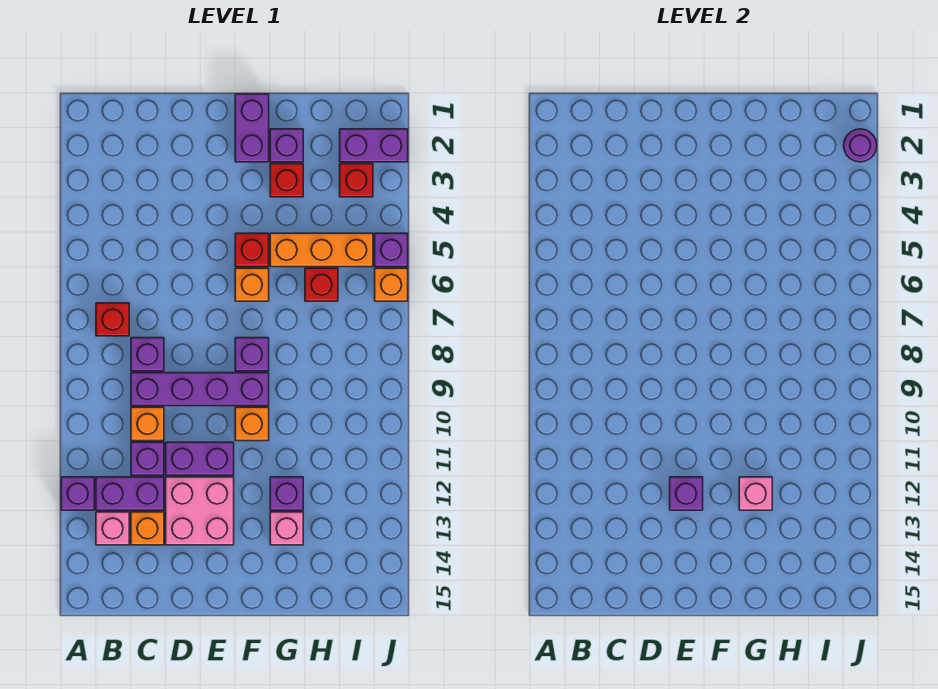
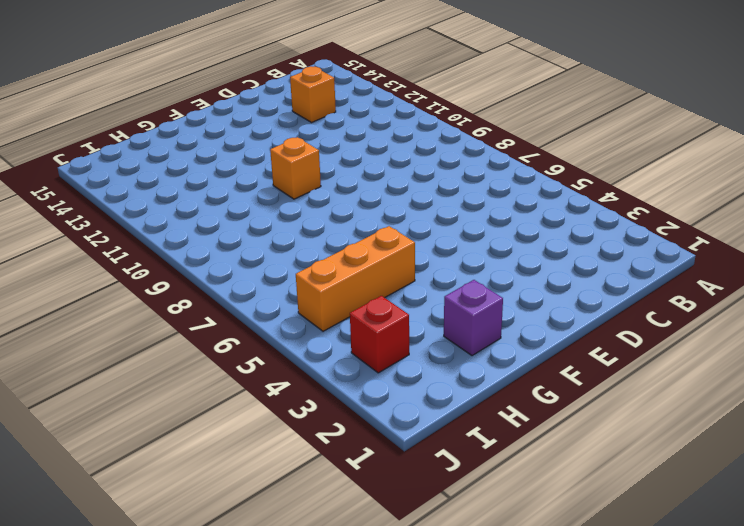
none -> purple 1x1 brick [61,477,94,510]
none -> red 1x1 brick [96,303,129,336]
none -> purple 1x2 brick [96,477,164,510]

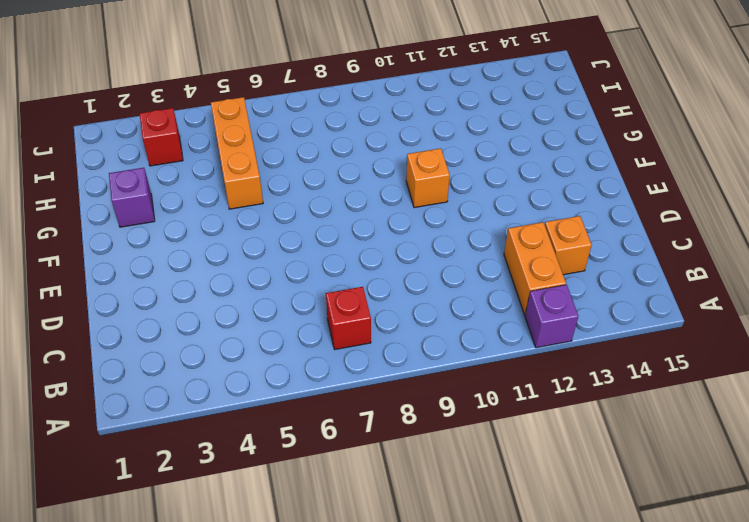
orange 1x2 brick [504,222,566,315] -> purple 1x2 brick [96,477,164,510]
none -> pink 1x1 brick [96,512,129,545]
none -> purple 1x1 brick [131,338,164,371]
none -> purple 1x4 brick [131,373,269,406]

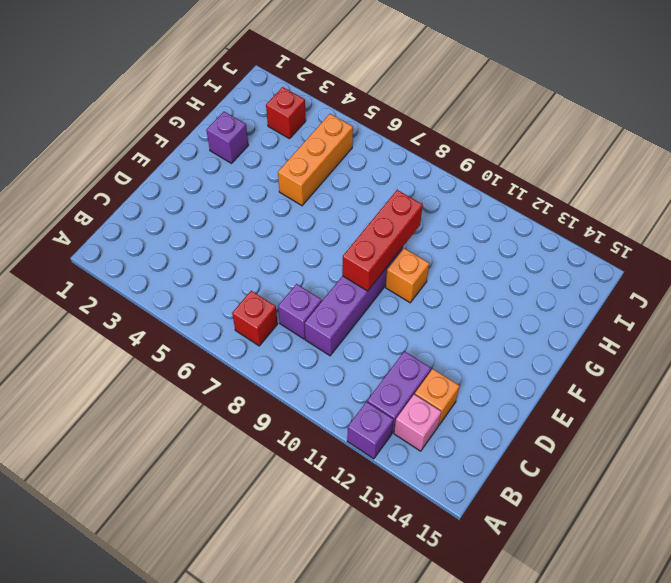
red 1x3 brick [342,190,423,291] -> none
none -> orange 1x1 brick [131,407,164,441]
none -> purple 1x1 brick [131,442,164,475]
none -> purple 1x2 brick [166,442,234,475]

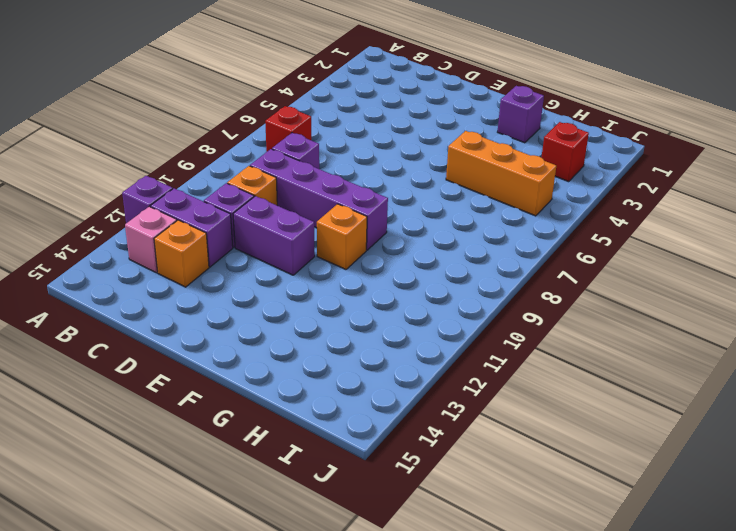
none -> pink 2x2 brick [166,477,234,545]
none -> purple 1x2 brick [235,94,269,162]
none -> red 1x1 brick [235,233,269,267]

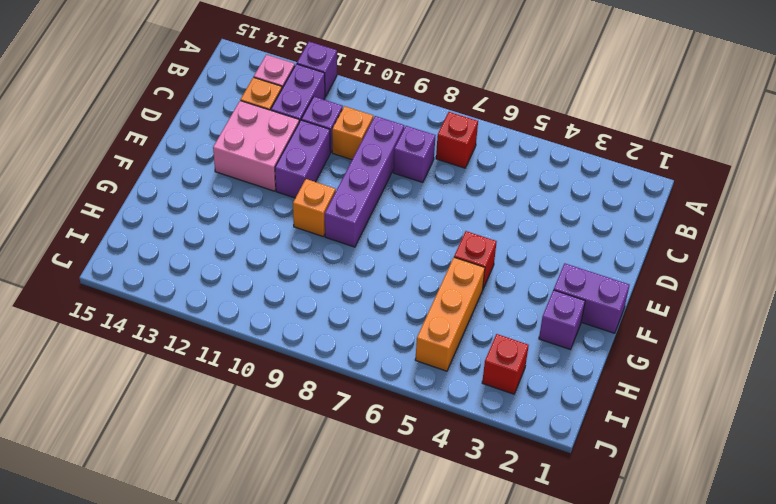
none -> orange 1x1 brick [235,268,269,301]
none -> purple 1x1 brick [235,338,269,371]
none -> red 1x1 brick [270,164,303,197]

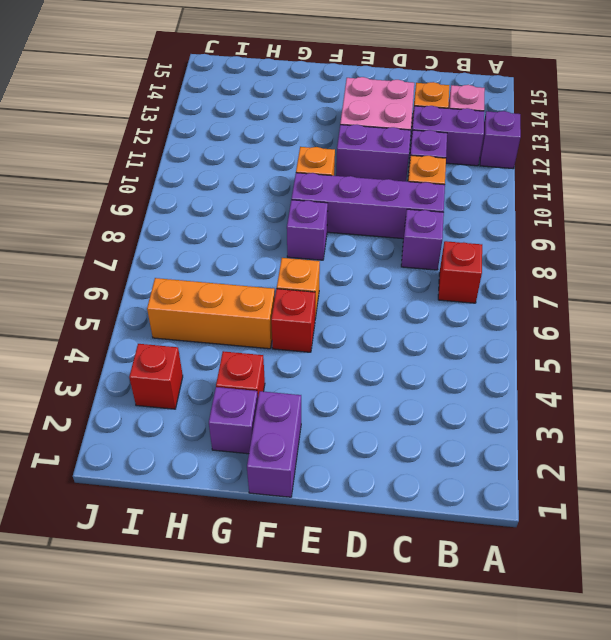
none -> purple 1x1 brick [270,477,303,510]
none -> pink 1x1 brick [270,512,303,545]
none -> red 1x1 brick [305,268,338,301]

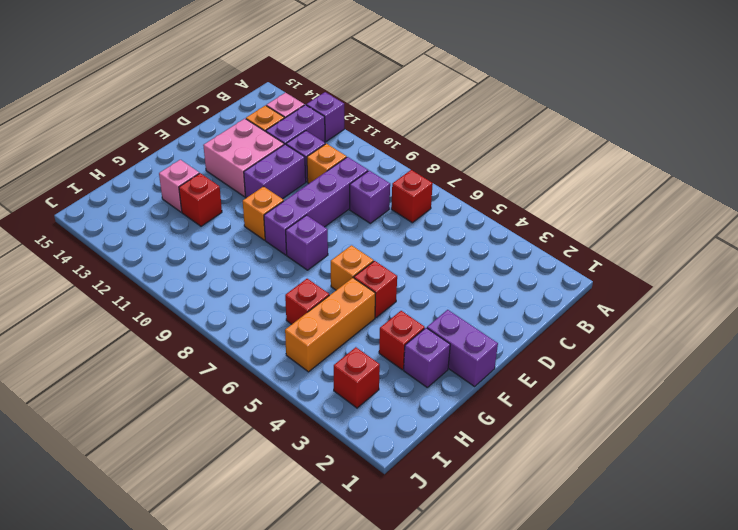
red 1x1 brick [179,173,222,226] -> purple 1x1 brick [270,477,303,510]
none -> purple 1x2 brick [340,129,408,162]
none -> purple 1x1 brick [375,233,408,267]
none -> orange 1x1 brick [375,268,408,301]

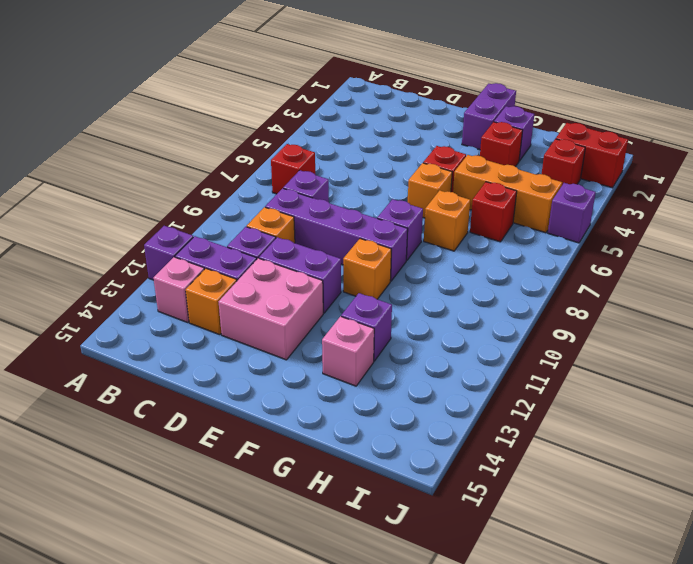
orange 1x1 brick [424,190,470,251] -> orange 1x1 brick moved to [375,268,408,301]
red 1x2 brick [556,123,628,188] -> purple 1x2 brick [340,129,408,162]
none -> purple 1x1 brick [670,477,703,510]
none -> pink 1x1 brick [739,477,772,510]
none -> purple 1x1 round brick [844,129,877,162]

